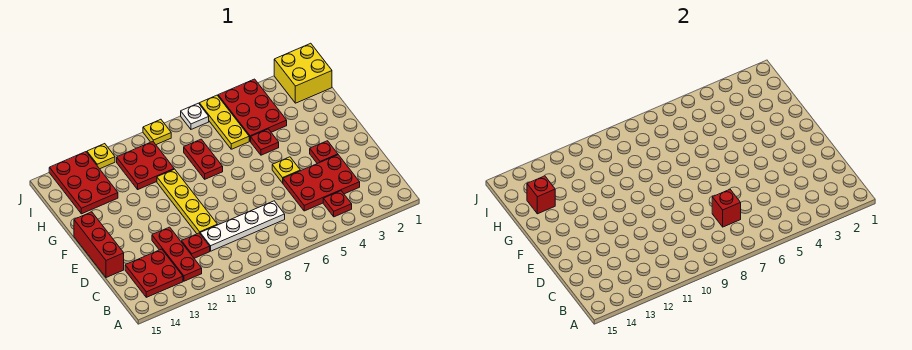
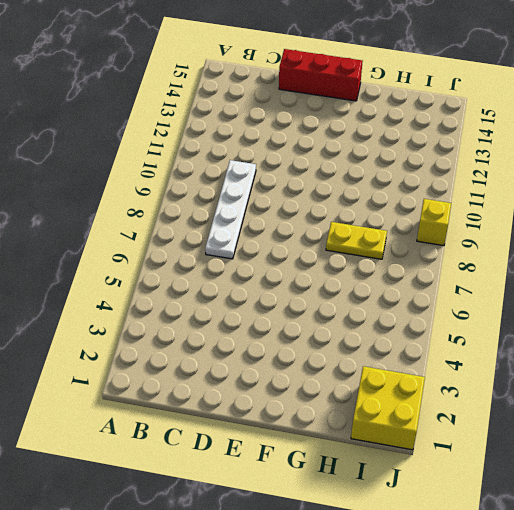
yellow 1x2 plate [326,222,387,259] -> red 1x2 plate [184,139,223,179]
yellow 1x1 brick [417,199,451,246] -> yellow 1x1 plate [143,119,171,145]
none -> red 1x1 plate [323,191,352,217]
none -> red 1x3 plate [152,227,202,281]
none -> red 2x2 plate [125,249,183,297]

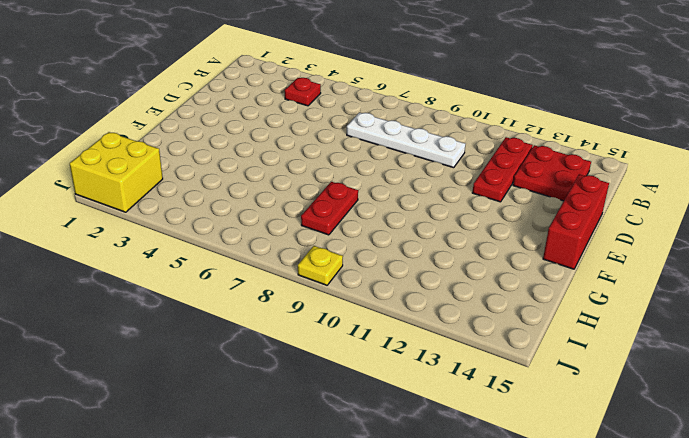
none -> red 2x3 plate [283,155,360,211]
none -> red 1x1 plate [181,233,210,258]
none -> yellow 1x4 plate [157,169,218,234]

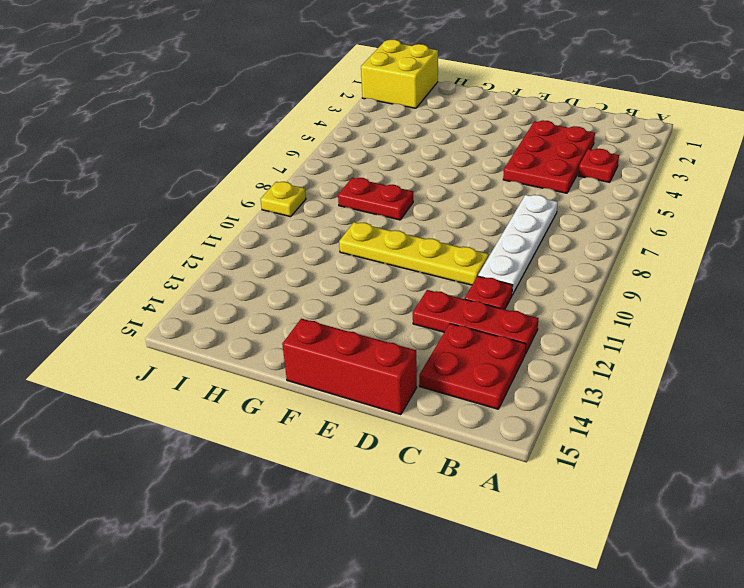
none -> red 1x1 plate [310,141,338,164]
none -> yellow 1x1 plate [272,157,300,183]
none -> red 1x1 plate [251,129,279,155]

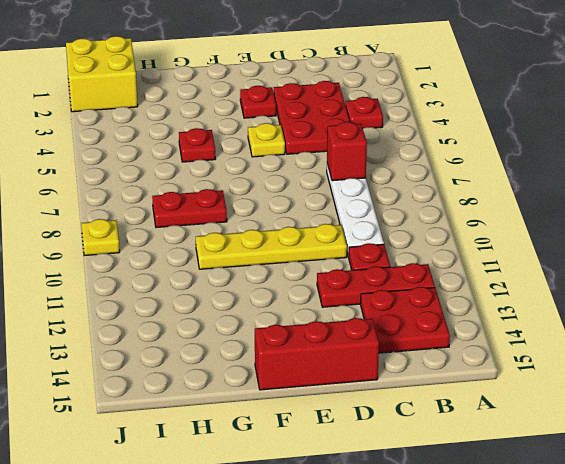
none -> red 2x3 plate [218,79,287,141]
none -> yellow 1x3 plate [199,95,249,149]
none -> red 2x2 plate [117,142,174,189]

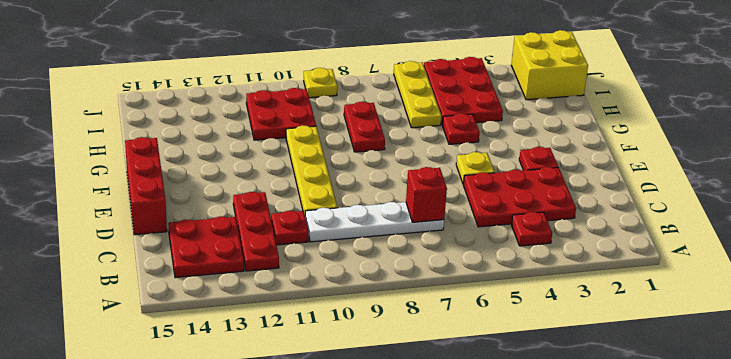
none -> red 2x3 plate [49,152,118,214]
none -> white 1x1 plate [181,103,209,129]
none -> yellow 1x1 plate [87,144,115,169]

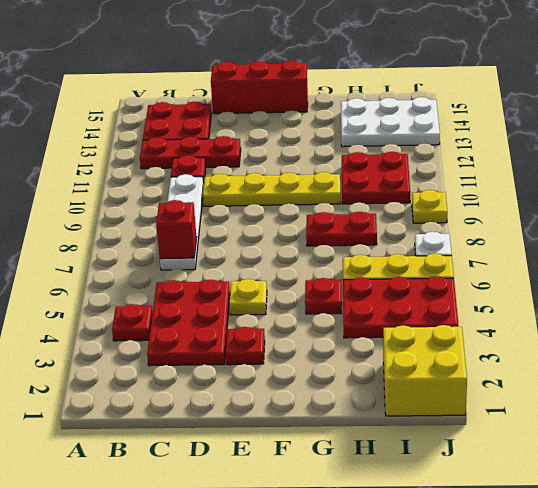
white 2x3 plate [341,97,440,147] -> red 2x3 plate [49,152,118,214]
none -> yellow 1x1 plate [87,144,115,169]
none -> red 1x1 brick [527,176,555,214]

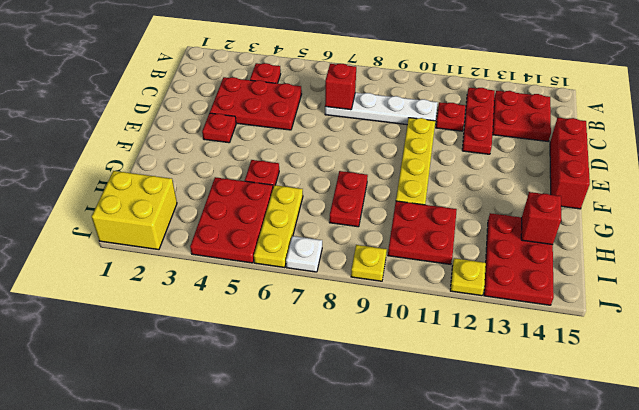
none -> yellow 1x1 plate [272,157,300,183]

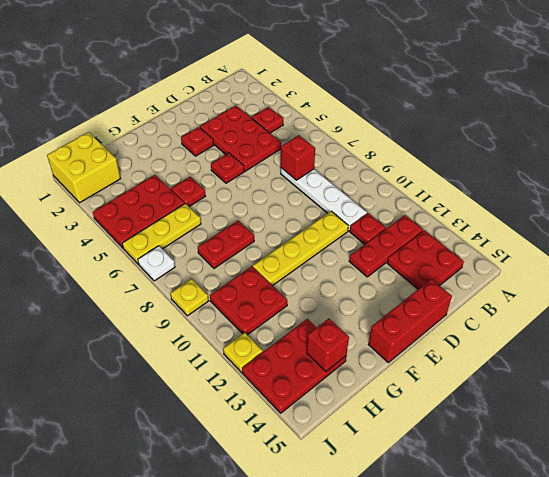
red 1x1 plate [211,153,244,183] -> yellow 1x1 plate [272,157,300,183]

